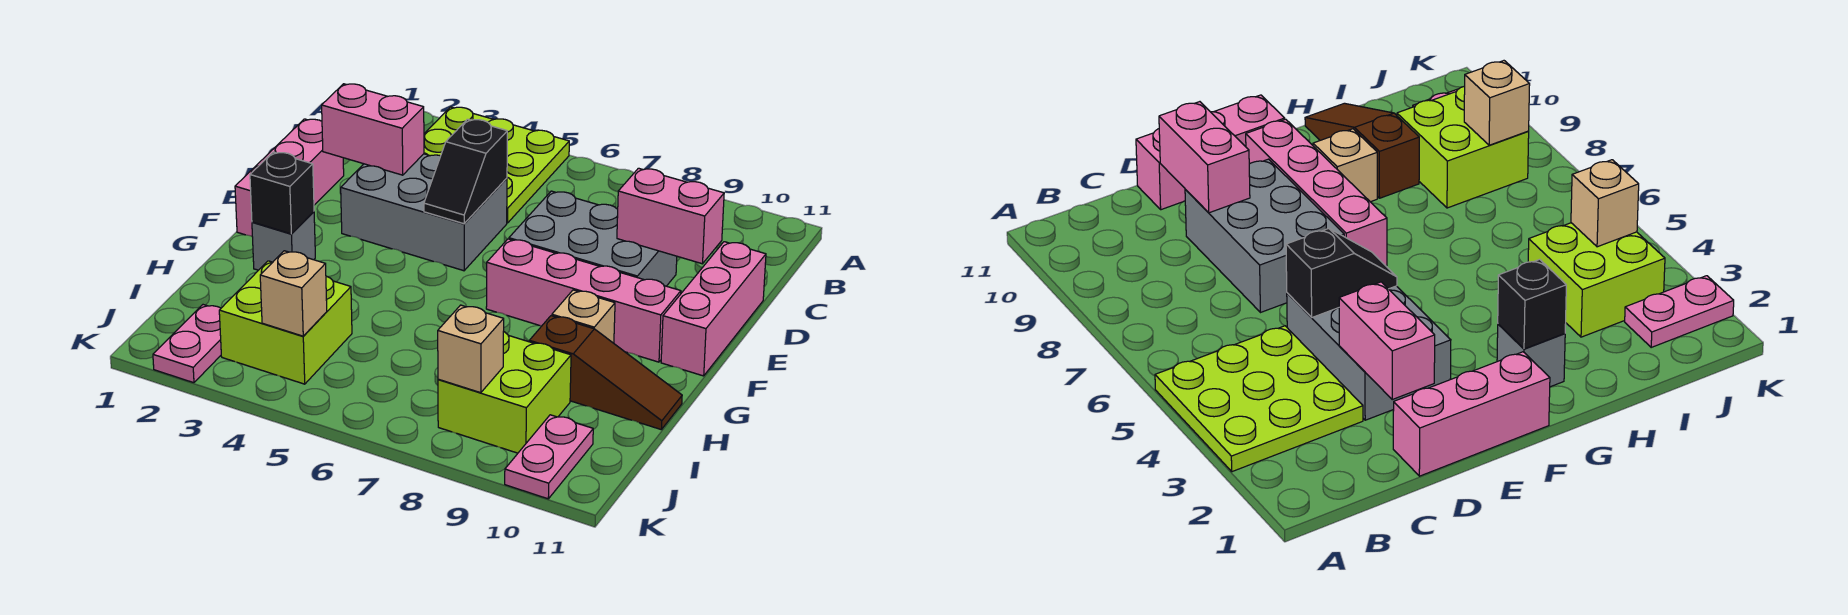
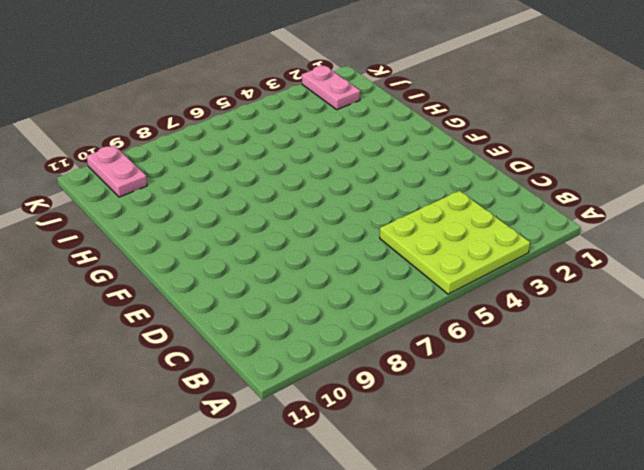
none -> pink 1x3 brick [235,119,344,236]
none -> grey 2x3 brick [341,154,507,271]
none -> grey 2x3 brick [509,191,677,286]

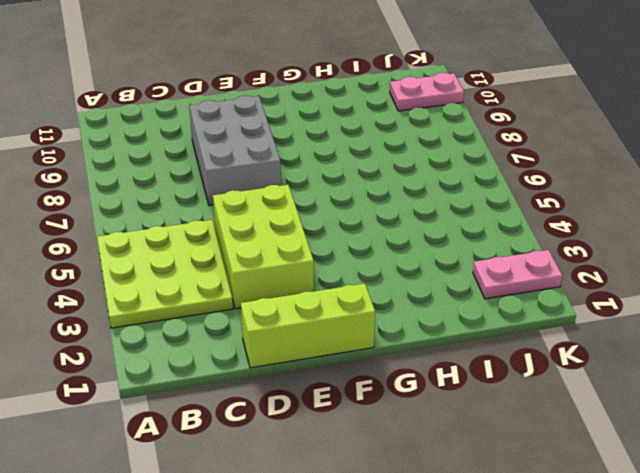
lime 1x3 brick [241,284,375,368] -> pink 1x3 brick [235,119,344,236]
lime 2x3 brick [213,185,314,309] -> grey 2x3 brick [341,154,507,271]
none -> pink 1x3 brick [661,242,766,376]
none -> pink 1x4 brick [486,239,681,362]
none -> grey 1x1 brick [252,212,315,270]

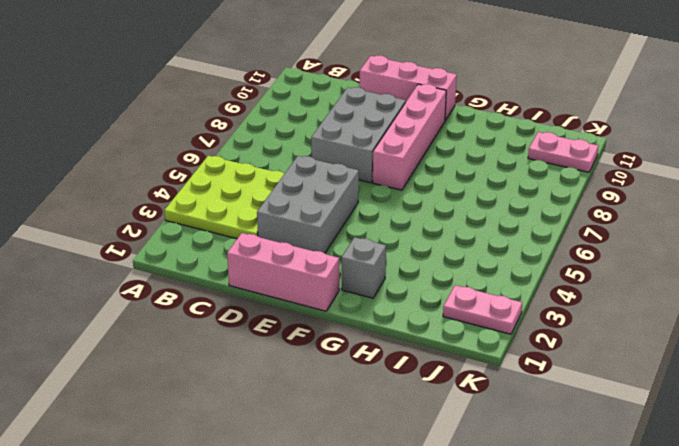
none -> tan 1x1 brick [552,290,615,343]
none -> brown 1x3 slope [529,316,682,429]
none -> lime 2x2 brick [219,261,352,384]

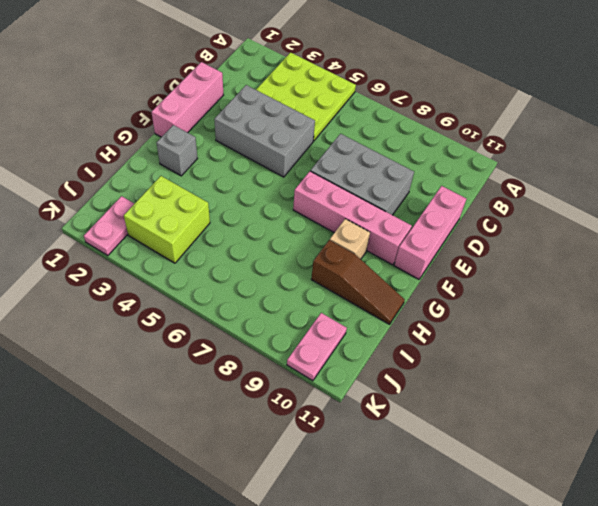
none -> lime 2x2 brick [438,332,571,453]
none -> pink 1x2 brick [322,84,424,175]
none -> black 1x2 slope [424,119,507,224]

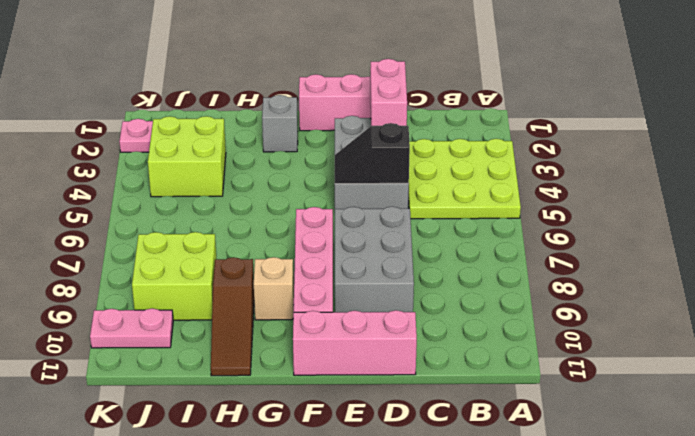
none -> pink 1x2 brick [617,168,724,264]
none -> black 1x1 brick [250,152,314,234]
none -> tan 1x1 brick [260,251,327,336]

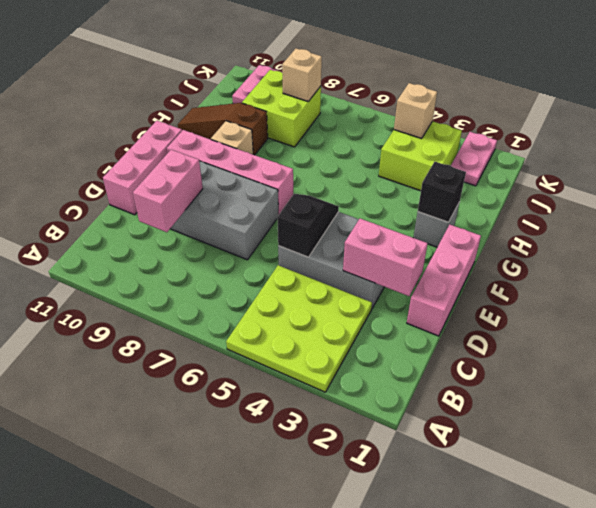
pink 1x2 brick [133,150,203,232] -> pink 1x2 brick turned to [617,168,724,264]

